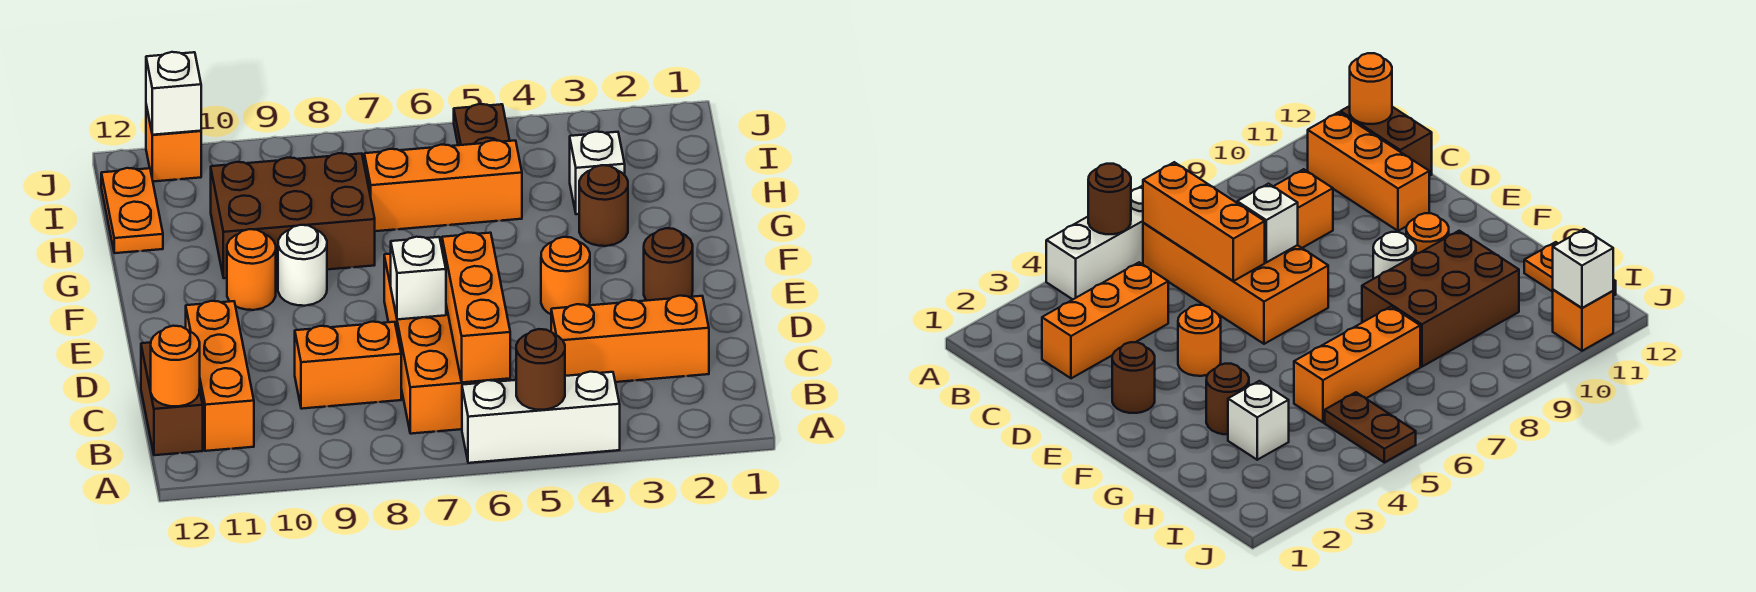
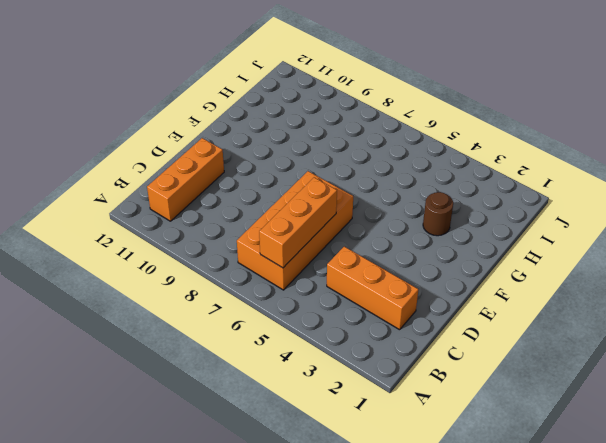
none -> white 1x3 brick [462,372,620,463]
none -> brown 1x2 brick [141,342,203,455]
none -> orange 1x2 brick [295,322,401,409]

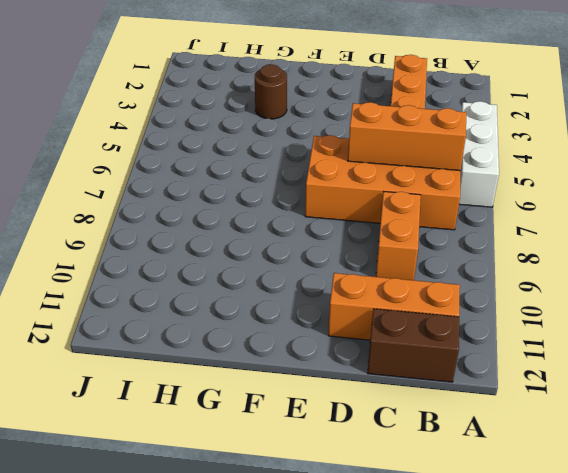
none -> brown 1x1 round brick [644,228,693,300]
none -> orange 1x1 round brick [541,237,590,314]
none -> white 1x1 round brick [278,225,327,306]

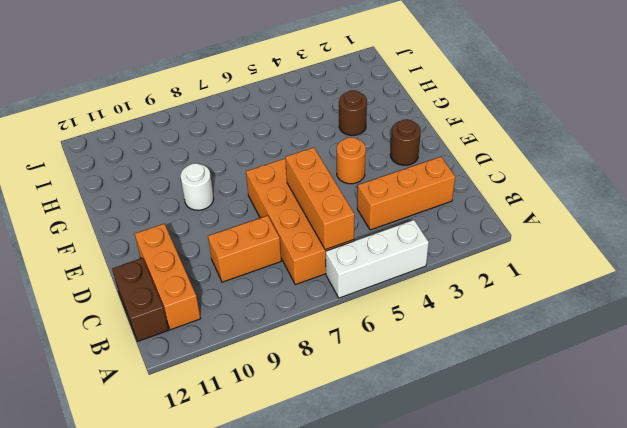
none -> orange 1x1 round brick [227,229,276,310]
none -> brown 2x3 brick [211,153,375,278]
none -> white 1x1 brick [570,132,625,214]

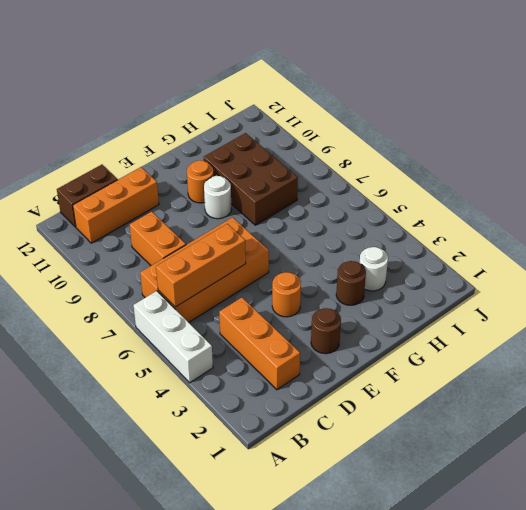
white 1x1 round brick [360,247,388,291] -> white 1x1 brick [570,132,625,214]
none -> orange 1x3 brick [364,140,522,231]
none -> orange 1x2 plate [101,168,163,253]
none -> brown 1x2 plate [454,104,510,145]

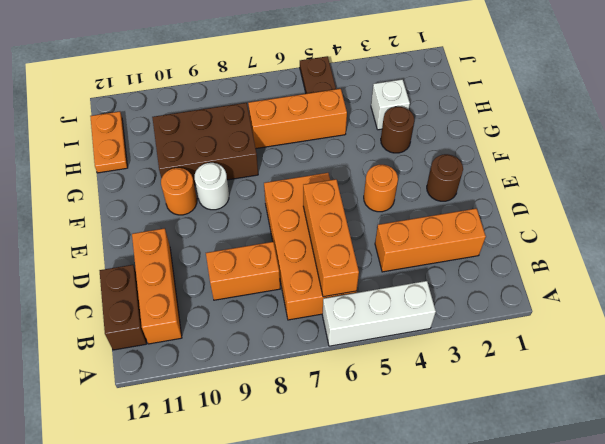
none -> orange 1x1 brick [146,105,201,182]
none -> brown 1x1 round brick [516,329,565,410]
none -> orange 1x1 round brick [151,326,200,406]

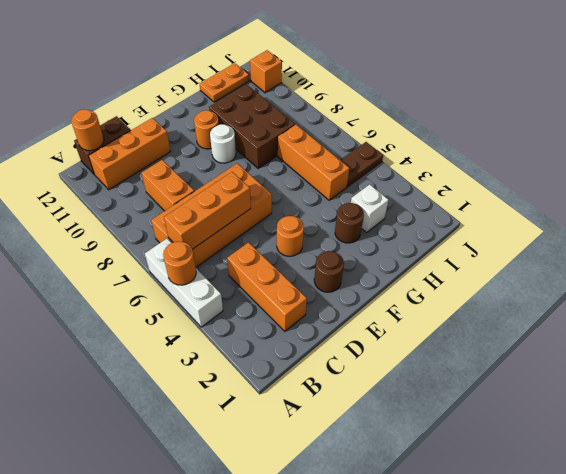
orange 1x1 round brick [163,241,196,285] -> brown 1x1 round brick [516,329,565,410]
none -> white 1x1 brick [391,237,446,319]
none -> white 1x1 brick [146,52,201,135]

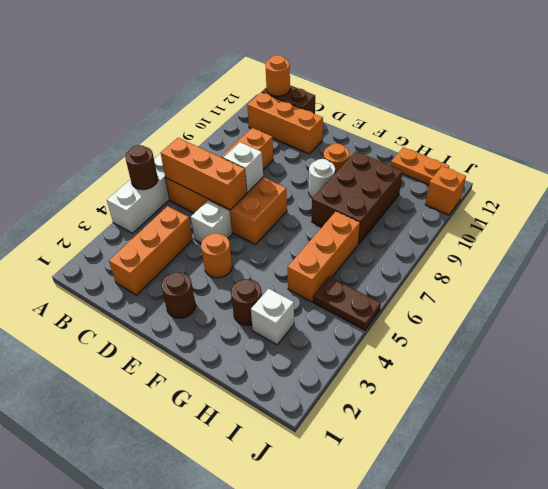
white 1x1 brick [191,200,232,243] -> white 1x1 brick moved to [146,52,201,135]

